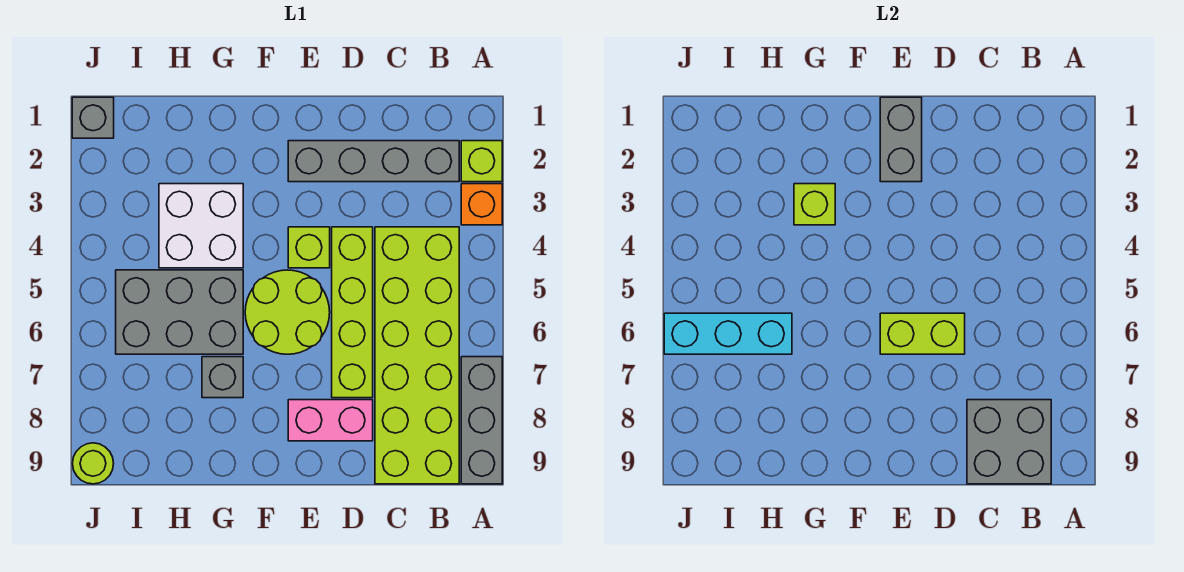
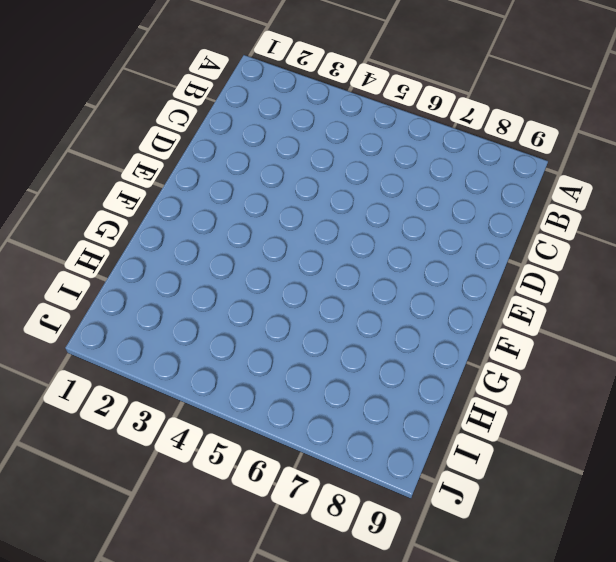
none -> lime 1x1 brick [461,141,502,182]
none -> orange 1x1 brick [461,184,502,225]
none -> grey 1x3 brick [461,357,502,484]

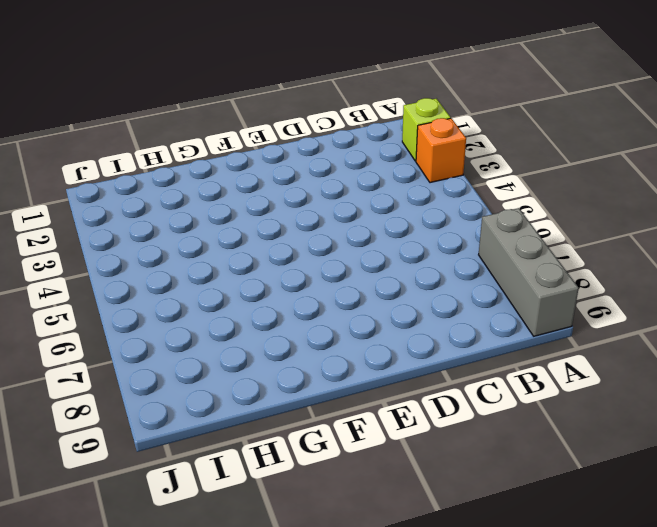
none -> grey 1x4 brick [288,141,459,182]
none -> lime 2x6 brick [375,227,459,484]
none -> lime 1x4 brick [332,227,373,398]

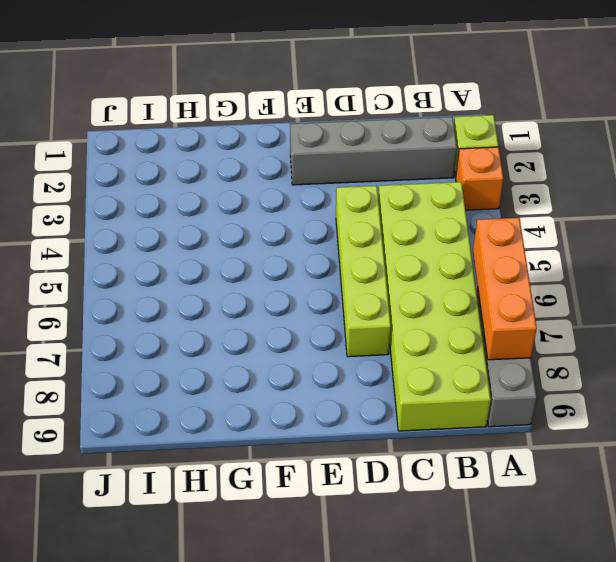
orange 1x3 brick [473,218,537,360] -> none
none -> pink 1x2 brick [288,400,373,441]
none -> lime 1x1 brick [288,227,330,268]
none -> lime 2x2 round brick [245,270,330,354]

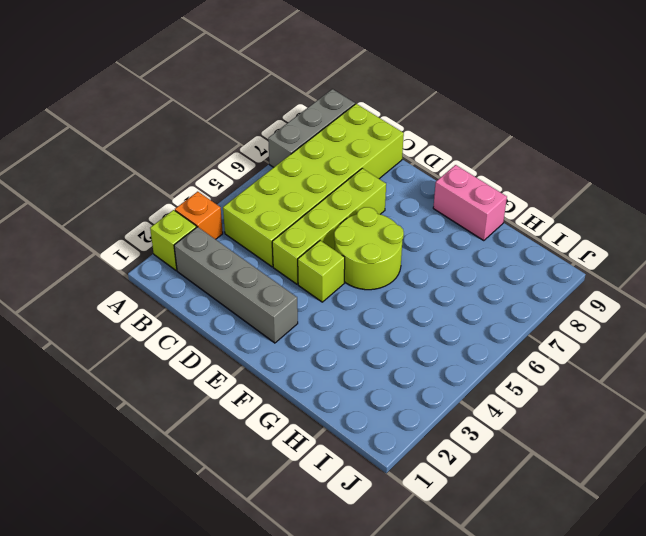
pink 1x2 brick [433,165,507,241] -> pink 1x2 brick moved to [288,400,373,441]
none -> white 2x2 brick [159,184,243,268]
none -> grey 2x3 brick [116,270,243,354]
none -> grey 1x1 brick [202,357,243,398]

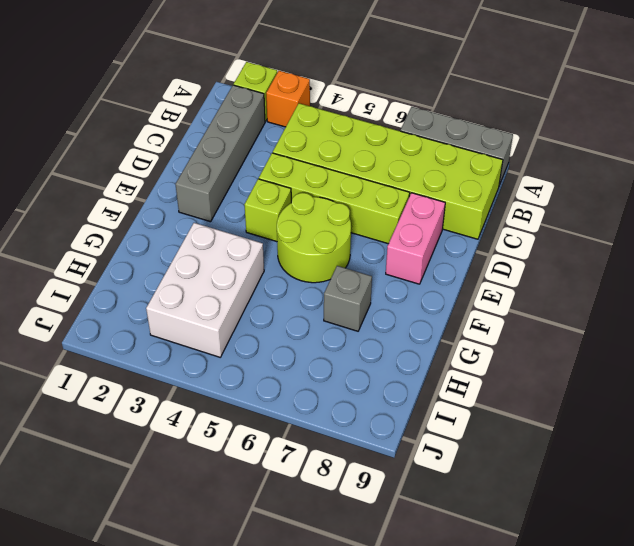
white 2x3 brick [146,223,264,357] -> white 2x2 brick [159,184,243,268]
none -> grey 2x3 brick [116,270,243,354]
none -> grey 1x1 brick [72,97,114,138]
none -> lime 1x1 round brick [73,443,114,484]

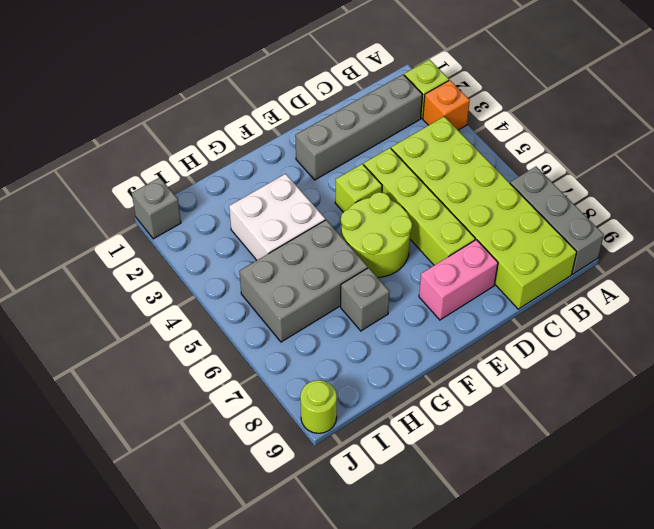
none -> grey 2x2 brick [967,400,1051,484]
none -> lime 1x2 brick [880,313,965,354]
none -> grey 1x2 brick [880,97,922,182]

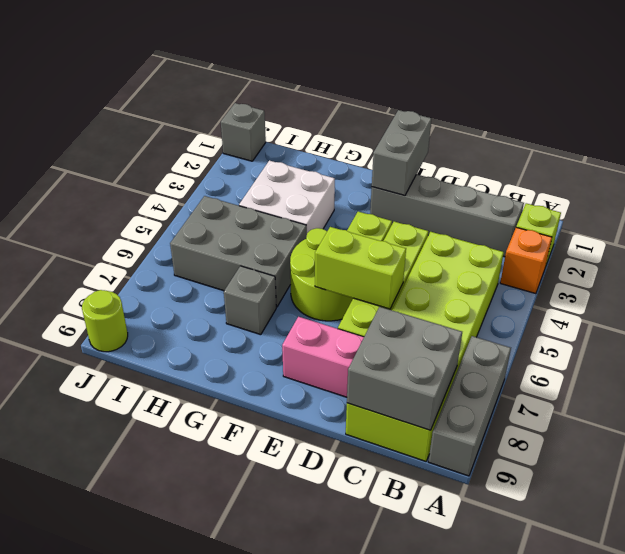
none -> lime 1x1 brick [794,184,835,225]
none -> cyan 1x3 brick [664,313,792,354]

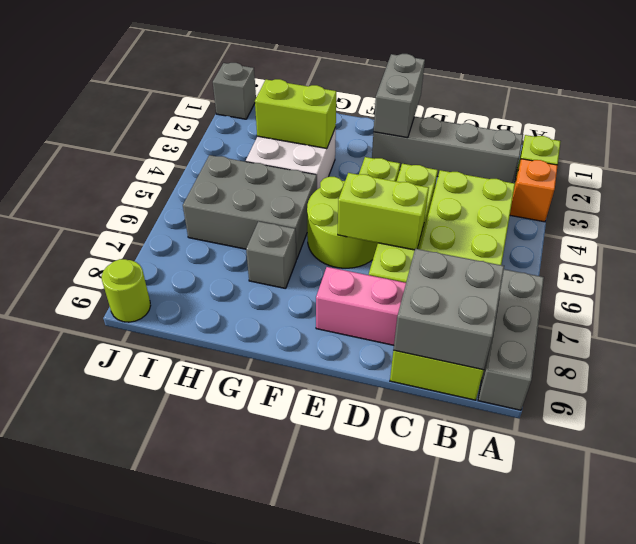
lime 1x2 brick [255,79,336,149] -> lime 1x1 brick [794,184,835,225]
none -> cyan 1x3 brick [664,313,792,354]

